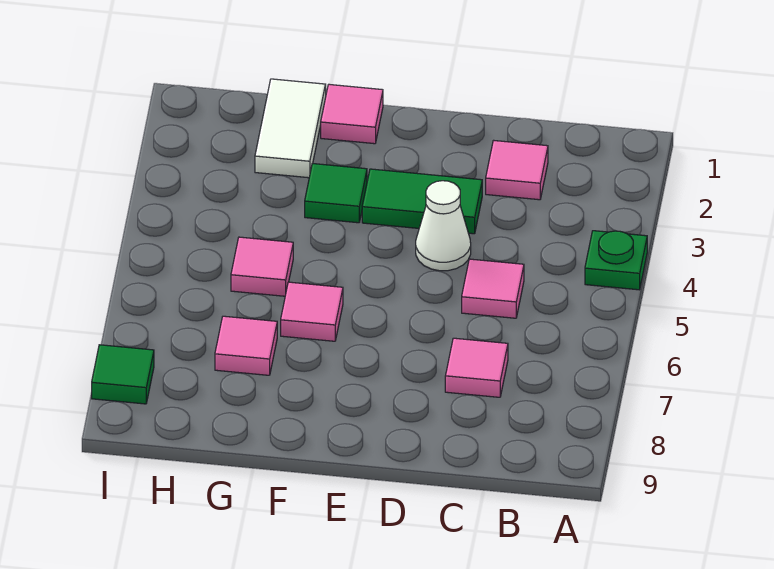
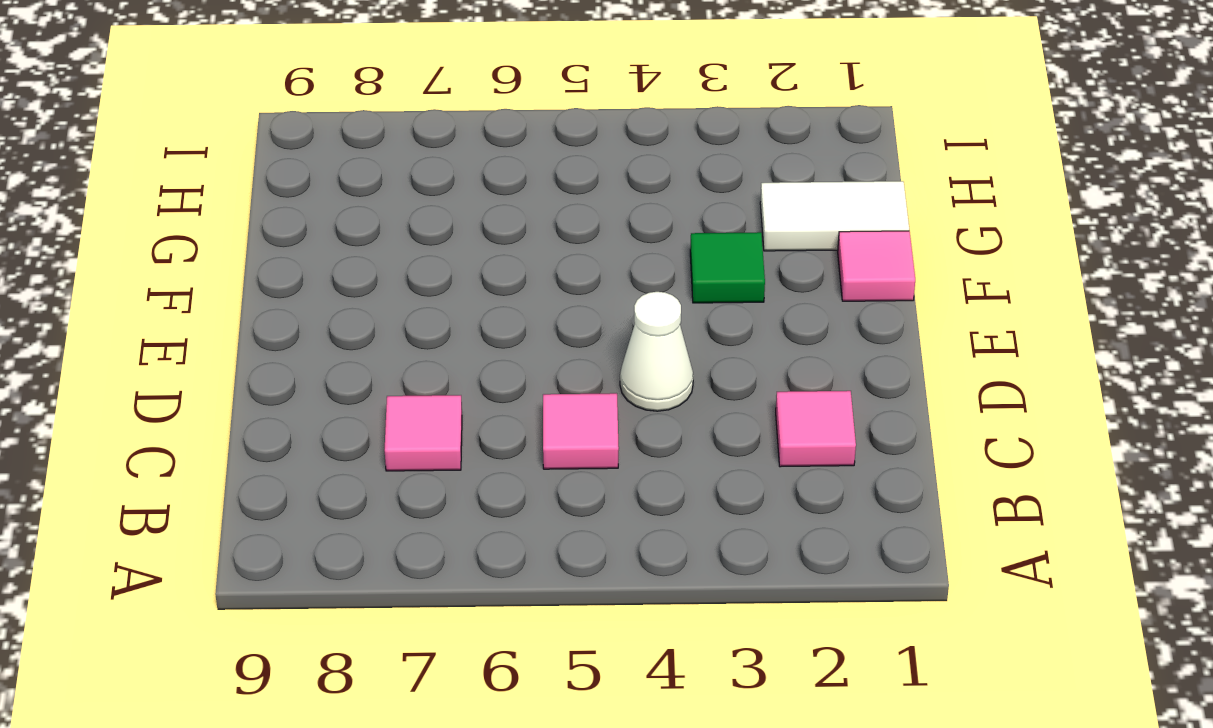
none -> green 1x1 plate [585,231,647,290]
none -> green 1x2 tile [362,169,482,234]
none -> pink 1x1 tile [281,282,343,341]

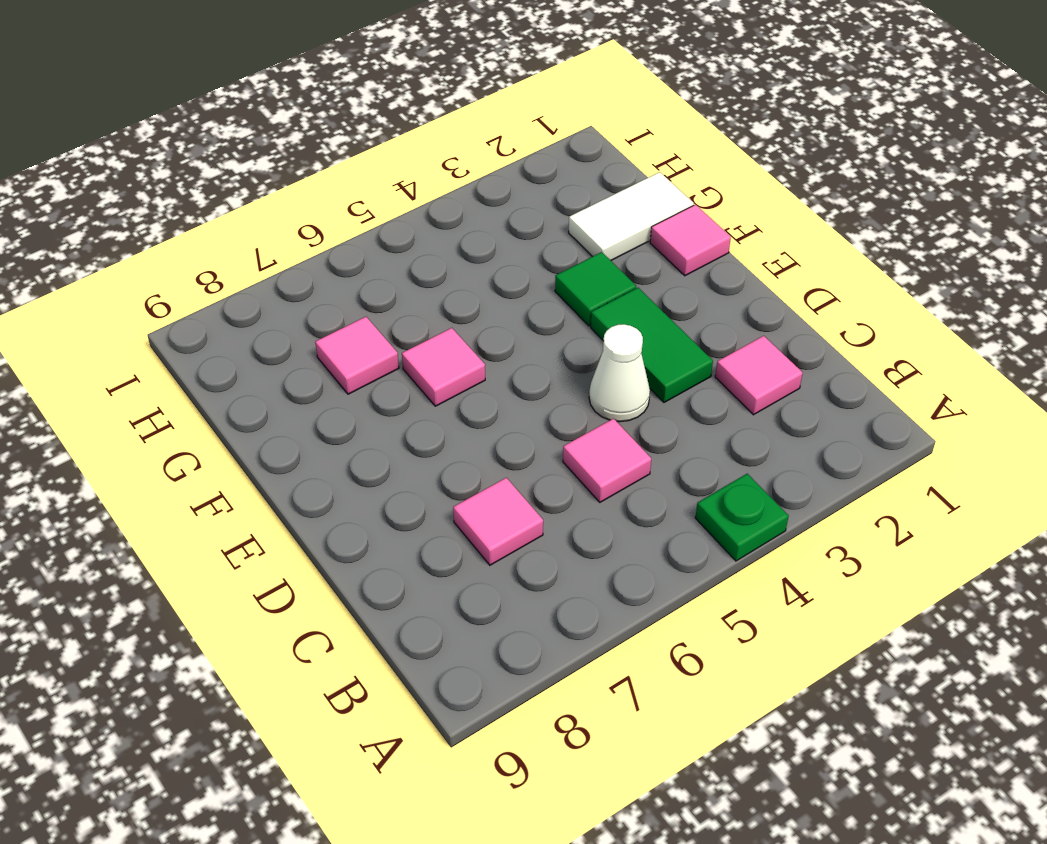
none -> pink 1x1 tile [231,237,293,296]
none -> green 1x1 tile [92,345,154,404]

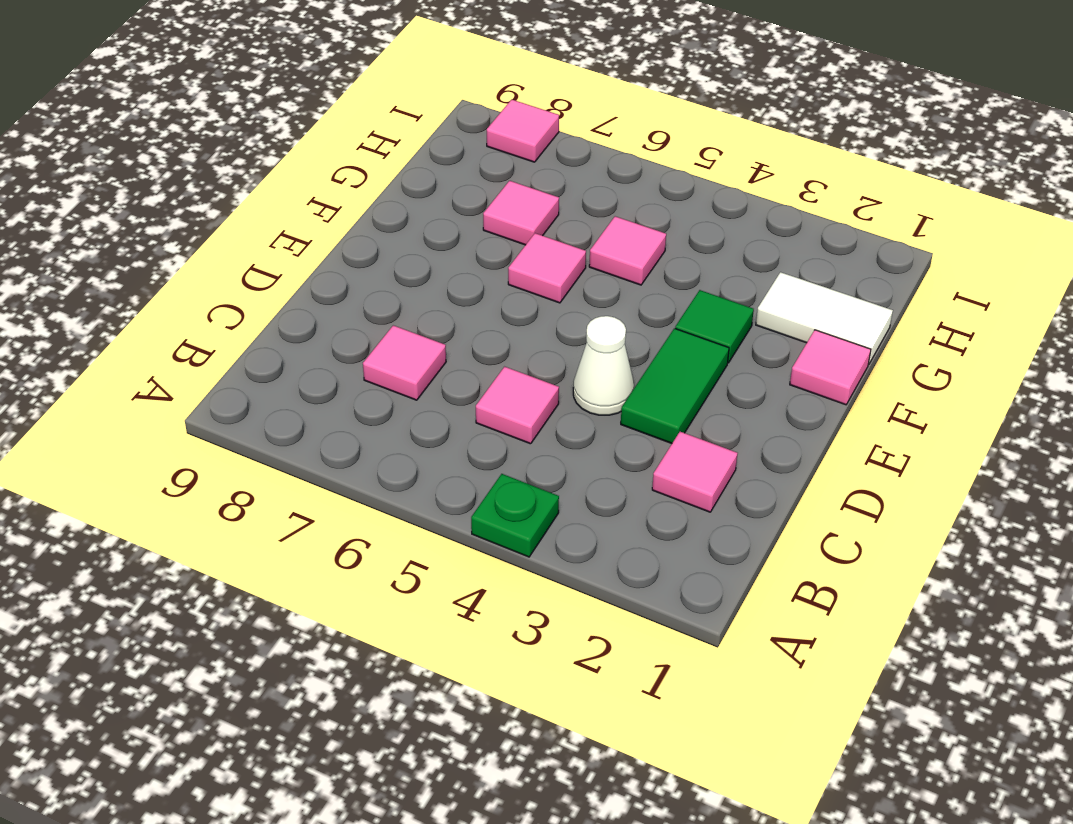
pink 1x1 tile [487,100,559,162] -> green 1x1 tile [92,345,154,404]

